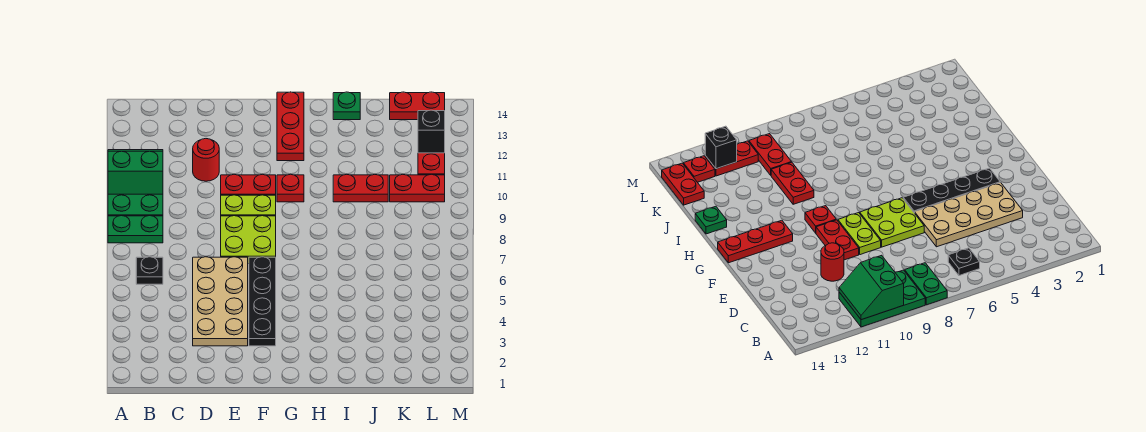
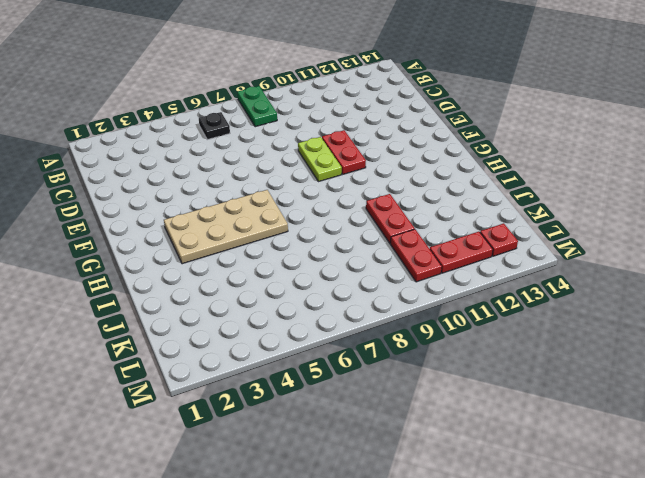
tan 2x4 plate [164,190,288,264] -> tan 2x4 plate moved to [193,257,248,346]
none -> green 2x3 plate [108,194,163,216]
none -> red 1x1 round brick [193,139,219,181]
none -> lime 2x2 plate [221,216,276,264]

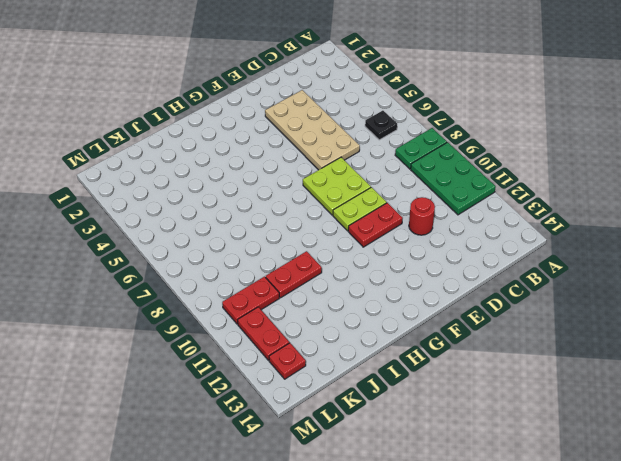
none -> black 1x4 plate [249,257,276,346]
none -> red 1x1 plate [277,174,304,202]
none -> red 1x3 plate [277,92,304,161]

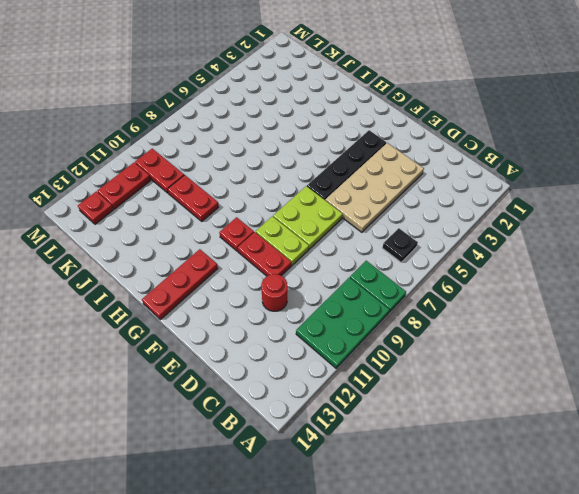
none -> green 1x1 plate [333,92,360,120]
none -> red 1x2 plate [390,92,445,120]
none -> green 2x2 slope [108,150,163,194]

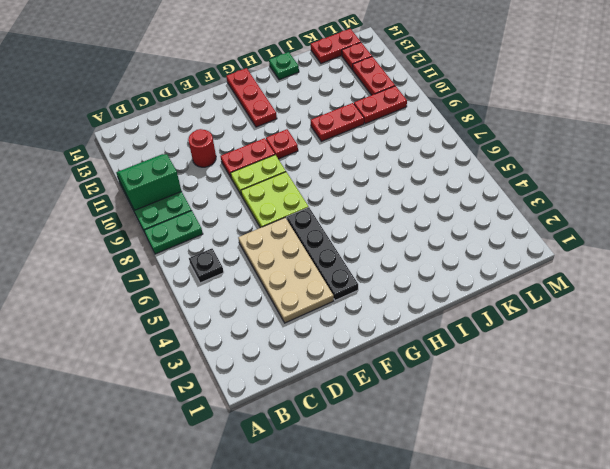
none -> black 1x1 brick [418,110,445,153]

